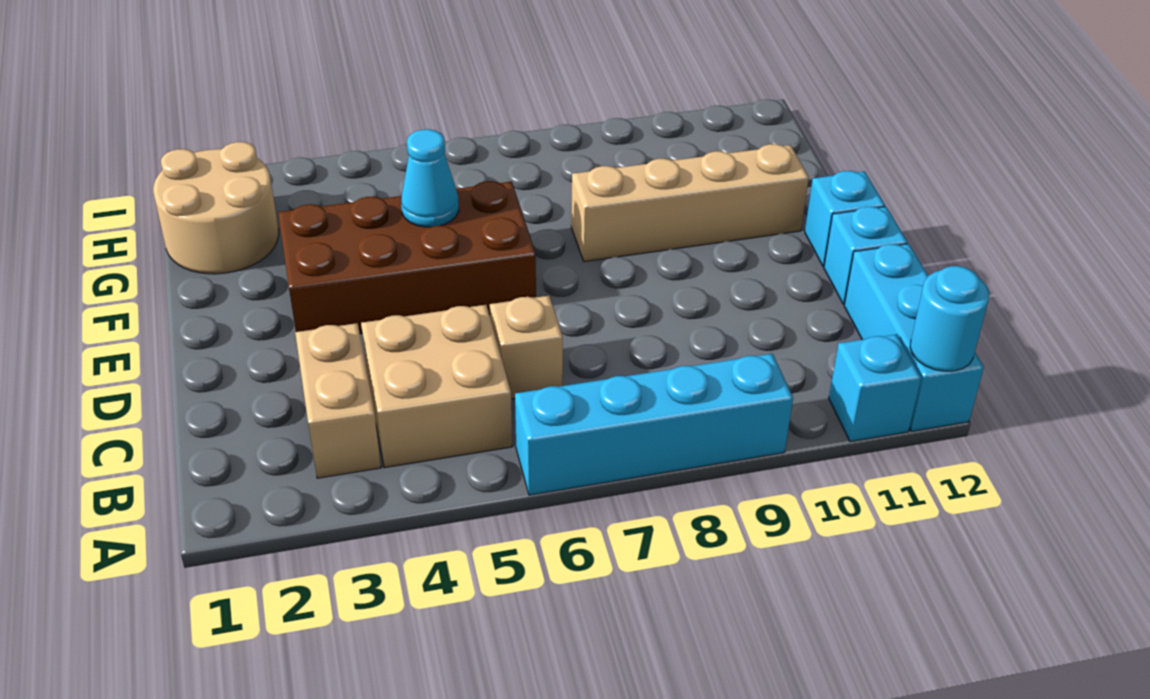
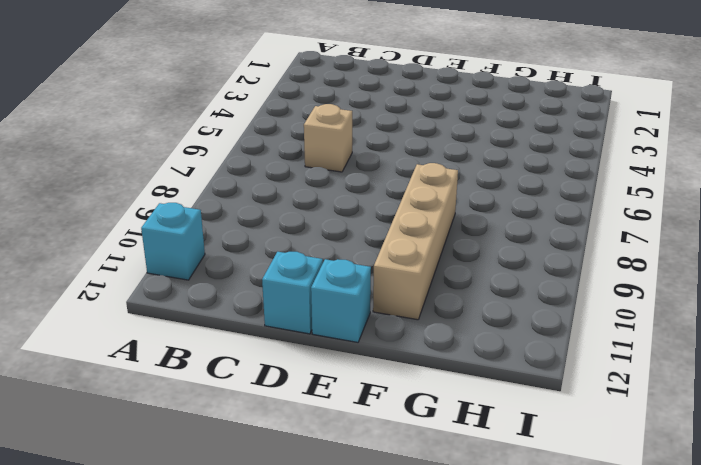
none -> cyan 1x4 brick [515,354,793,495]
none -> cyan 1x3 brick [844,244,984,431]
none -> tan 1x2 brick [295,323,381,478]

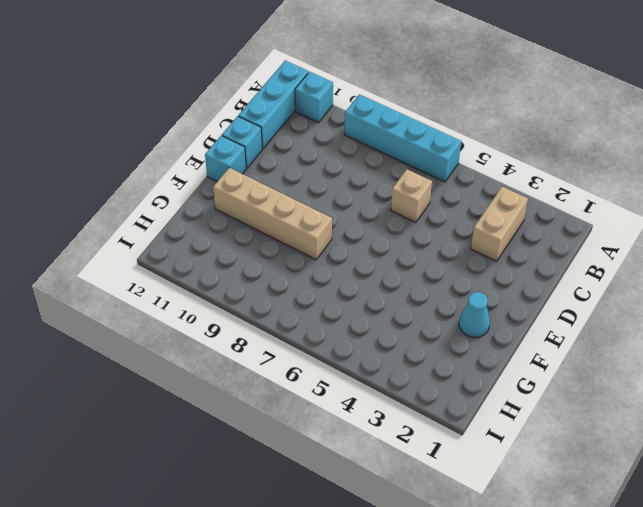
cyan 1x1 cone [459,292,490,338] -> cyan 1x1 cone moved to [401,129,459,227]
none -> tan 2x2 brick [361,305,512,468]
none -> brown 2x4 brick [278,181,536,334]
none -> tan 2x2 round brick [153,142,279,274]

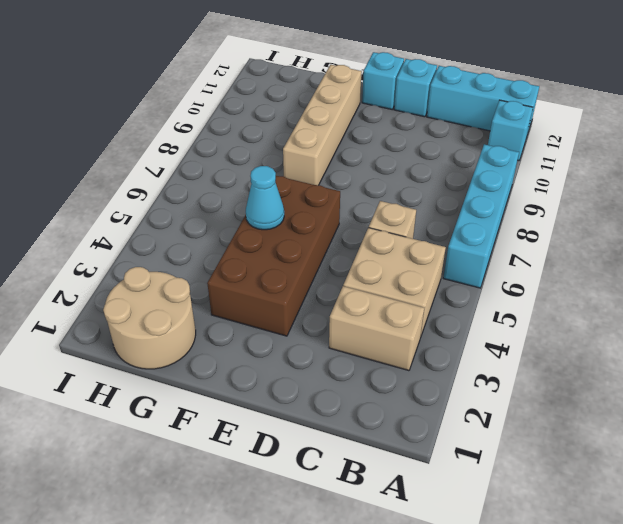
none -> cyan 1x1 round brick [910,266,989,371]

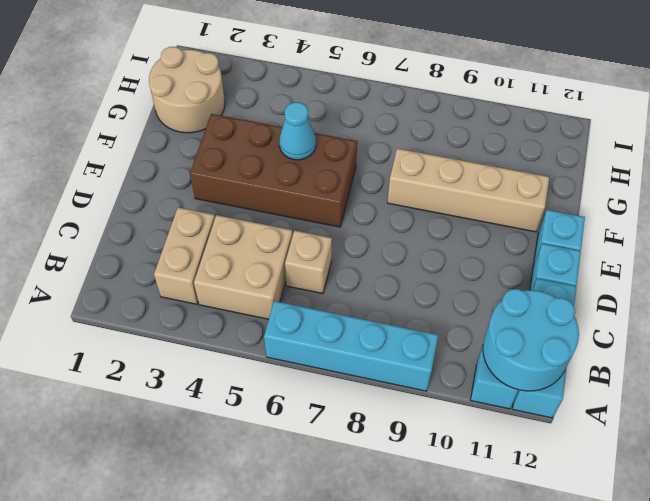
cyan 2x2 round brick [483,289,579,391] -> cyan 1x1 round brick [910,266,989,371]

